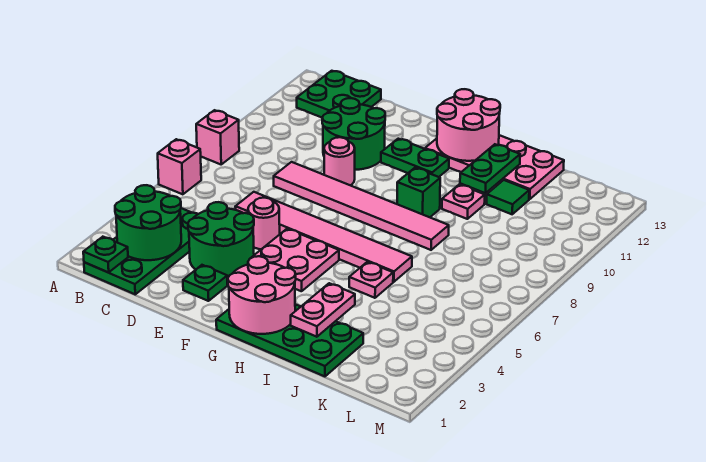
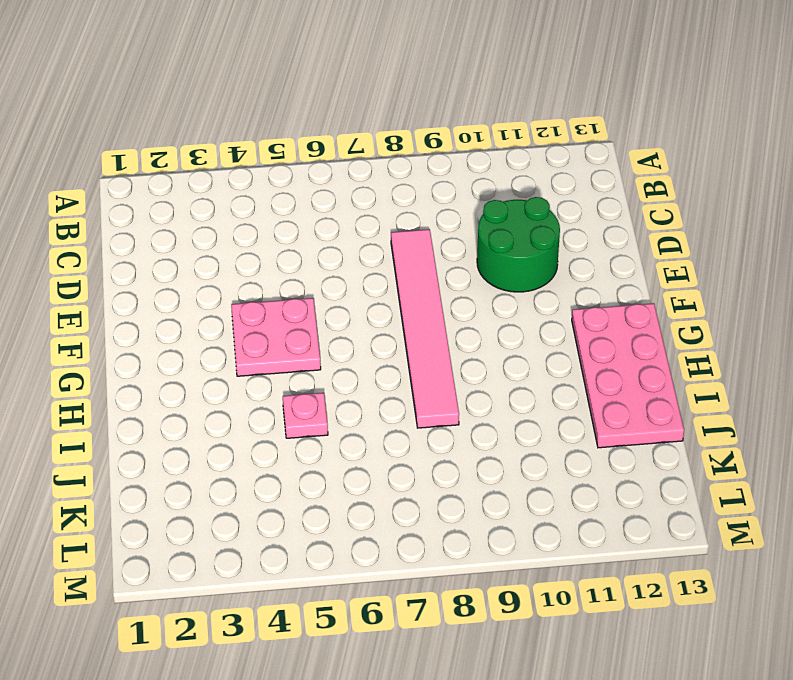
none -> pink 1x1 brick [158,139,201,194]
none -> pink 1x1 brick [196,110,239,164]
none -> green 2x4 plate [84,208,198,294]

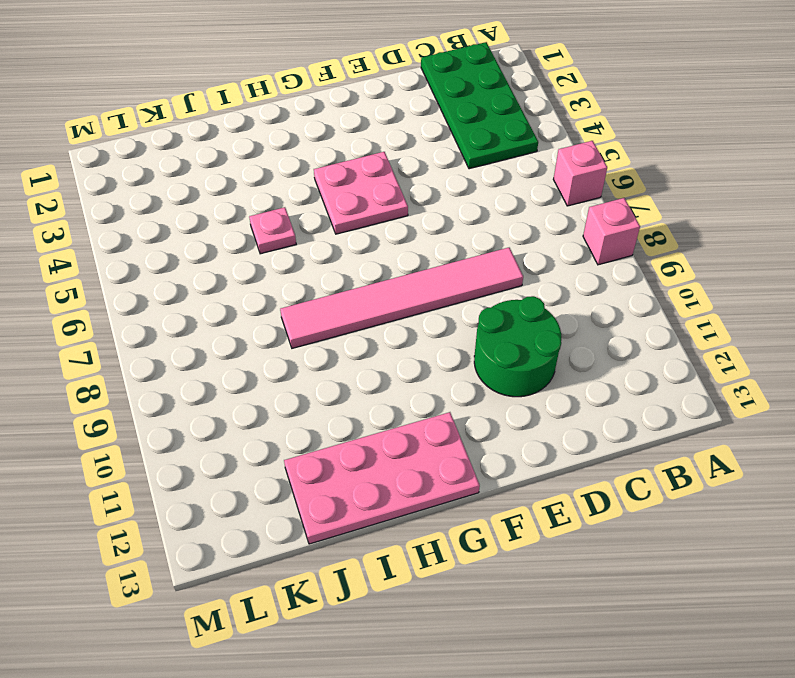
none -> green 2x2 plate [297,71,381,117]
none -> green 2x2 round brick [188,202,254,277]
none -> pink 1x6 tile [235,192,412,282]

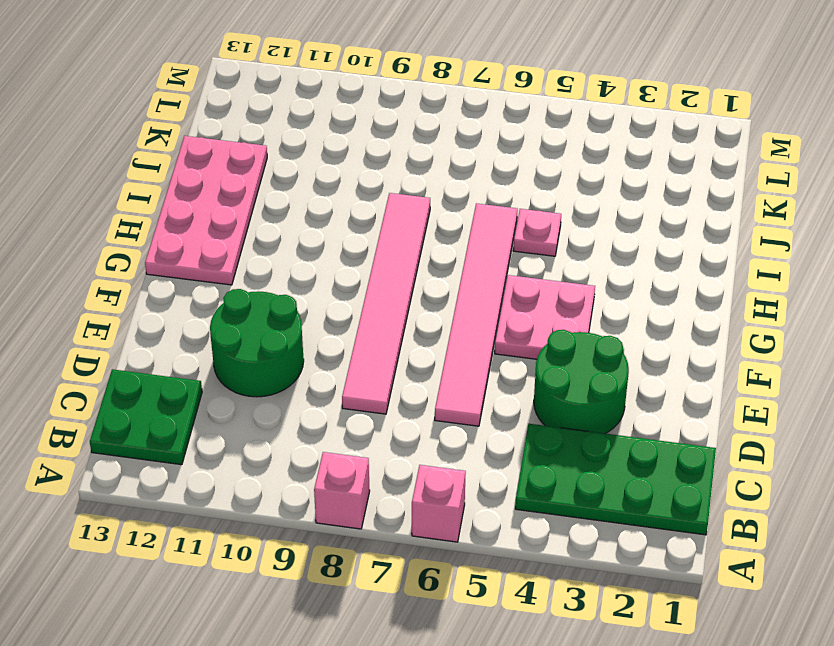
none -> green 1x1 plate [183,265,228,301]
none -> pink 1x1 round brick [248,198,280,249]
none -> pink 1x1 round brick [324,137,355,185]

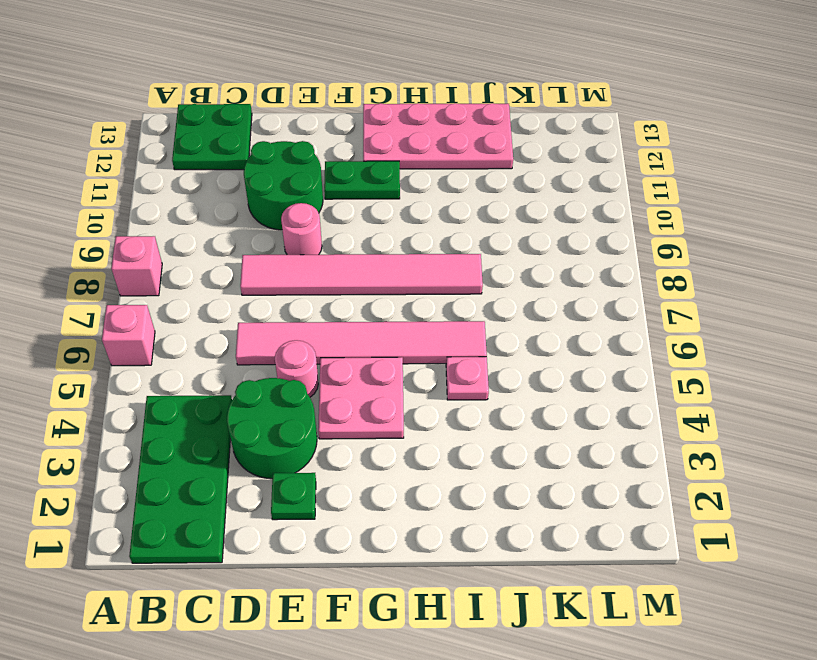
none -> green 2x4 plate [216,304,363,376]
none -> green 1x1 brick [397,168,440,217]
none -> pink 1x1 plate [442,184,485,219]

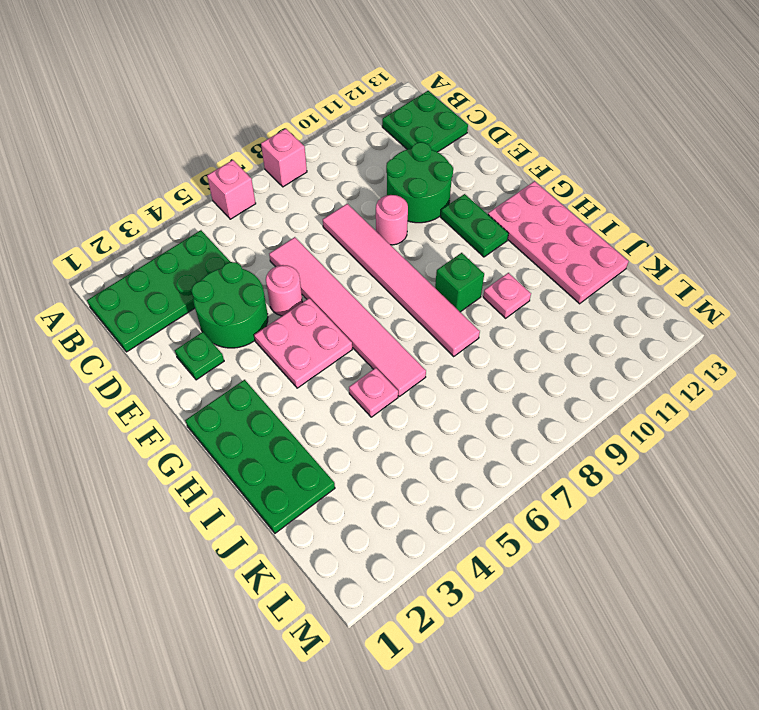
none -> green 1x1 tile [487,180,529,214]
none -> green 1x1 plate [83,237,128,273]
none -> green 2x2 round brick [115,185,181,260]

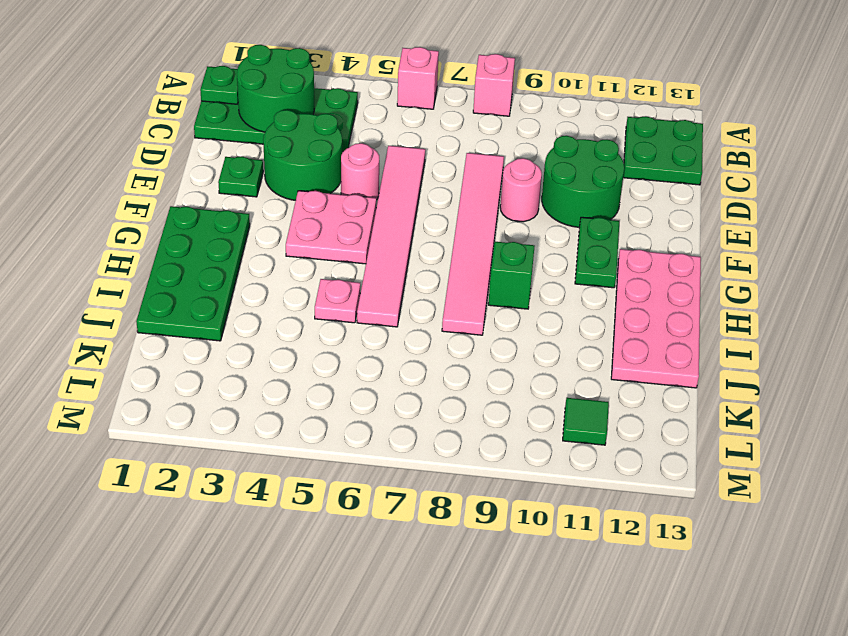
green 1x1 tile [563,398,609,445] -> green 1x1 tile moved to [487,180,529,214]
none -> pink 1x1 plate [442,184,485,219]
none -> pink 2x2 round brick [228,256,296,334]
none -> pink 2x2 round brick [437,89,500,161]

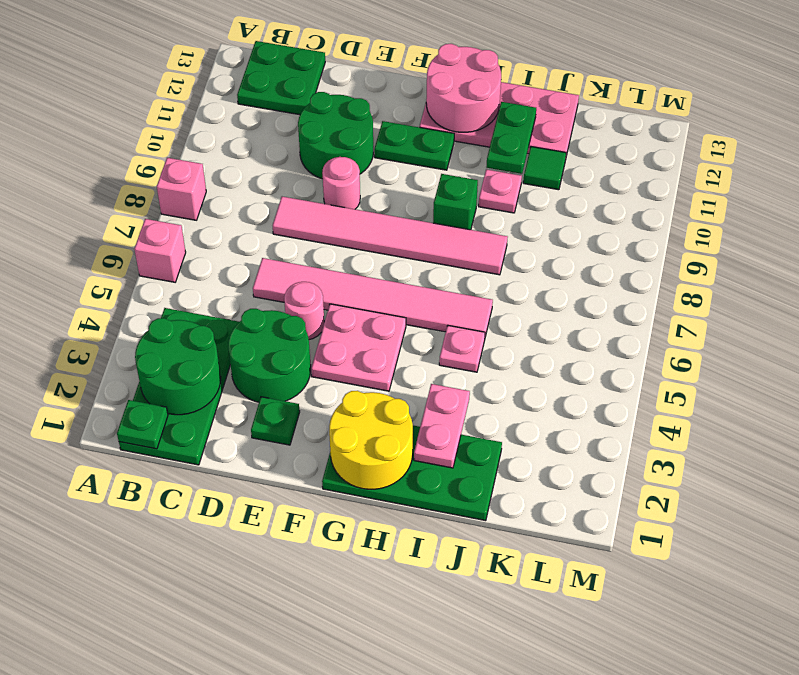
yellow 2x2 round brick [329,391,413,489] -> pink 2x2 round brick [228,256,296,334]

